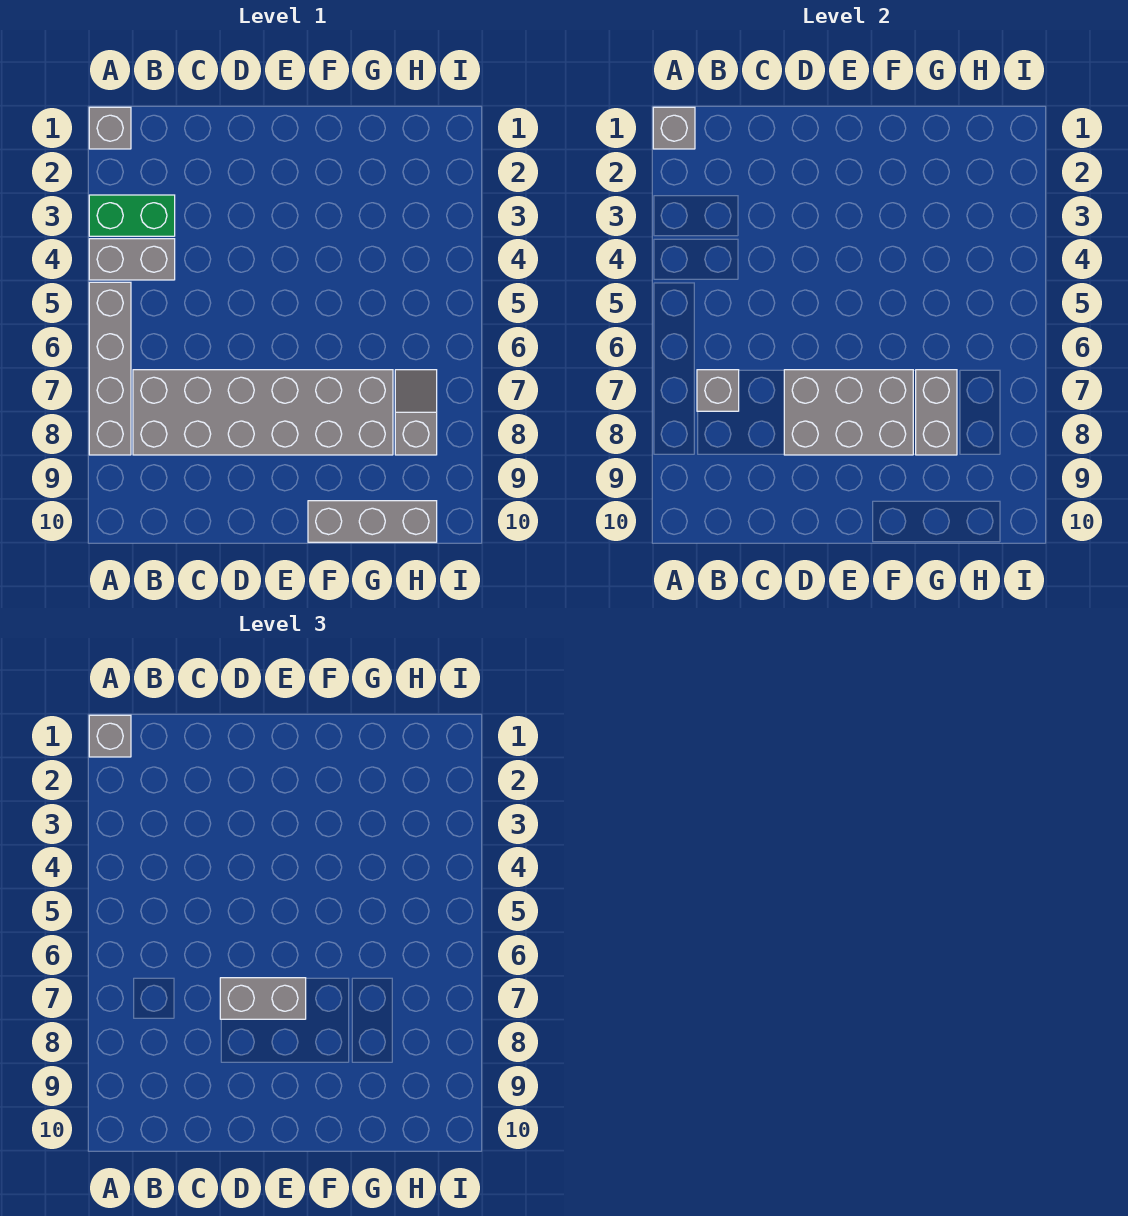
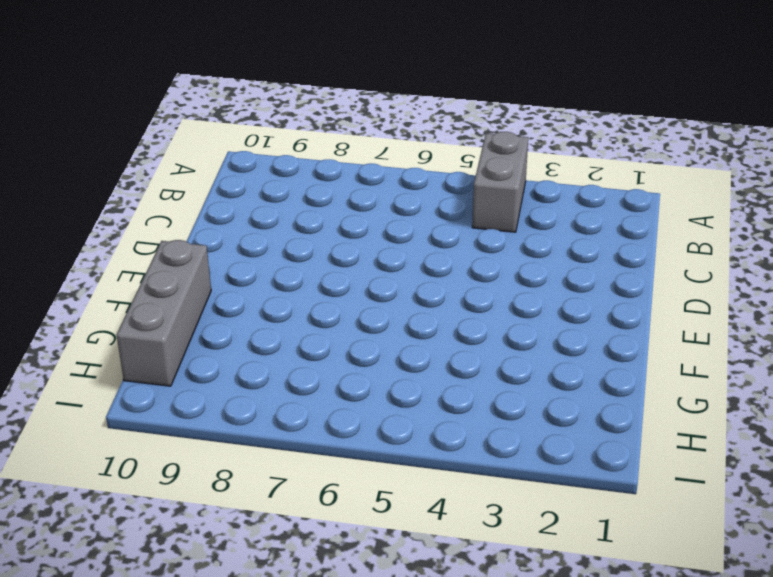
none -> grey 1x1 brick [89,107,131,149]
none -> green 1x2 brick [89,195,175,236]
none -> grey 1x4 brick [89,282,131,455]

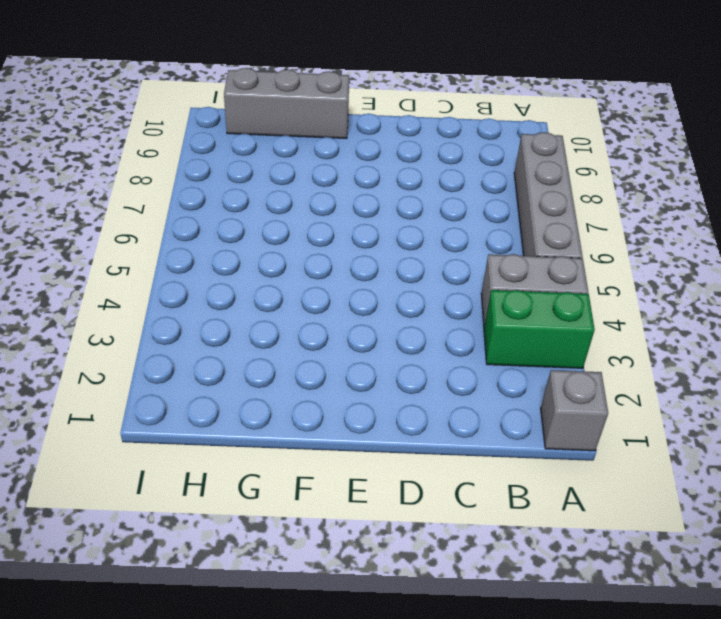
none -> grey 2x6 brick [133,370,393,455]
none -> grey 1x2 slope [395,370,437,455]
none -> grey 1x1 brick [653,107,695,149]

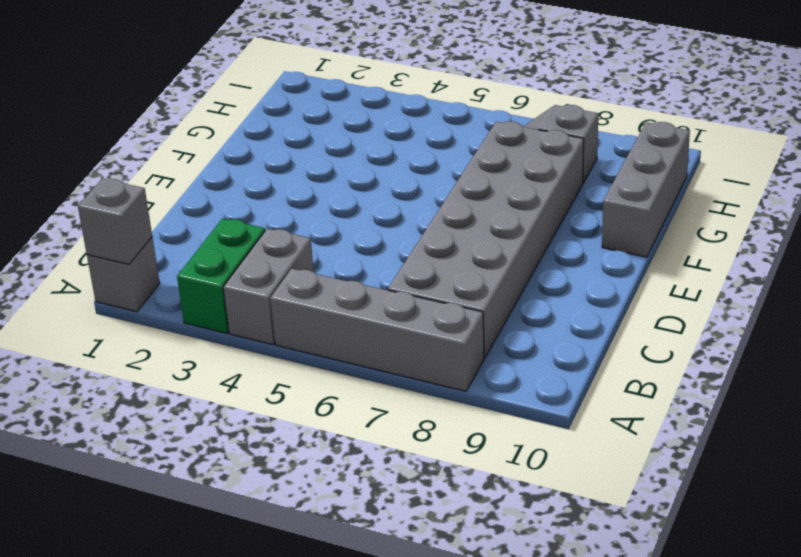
none -> grey 1x1 brick [697,370,739,411]
none -> grey 2x3 brick [784,370,913,455]
none -> grey 1x2 brick [916,370,957,455]

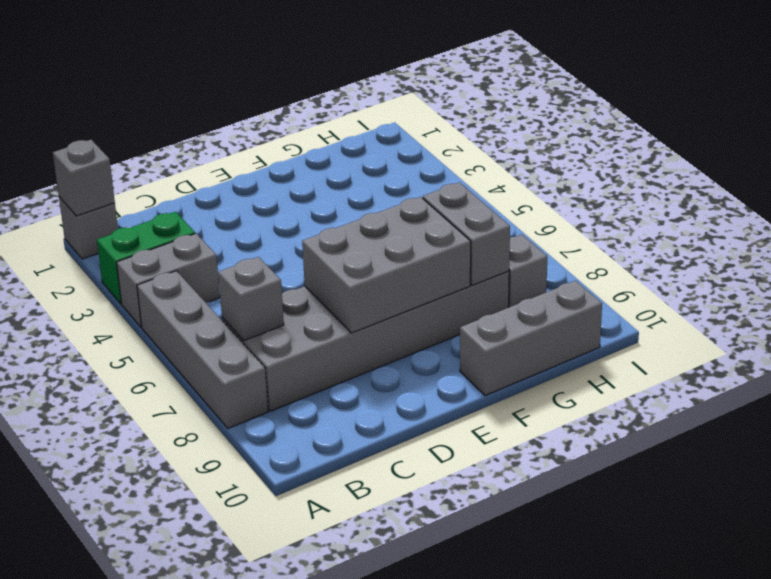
none -> grey 1x1 brick [89,715,131,757]
none -> grey 1x2 brick [220,978,306,1019]

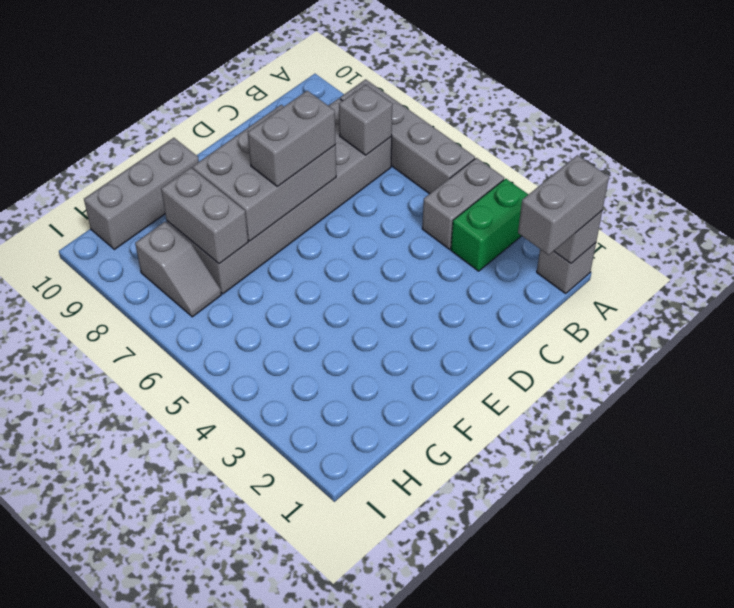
grey 1x2 brick [518,155,609,255] -> grey 1x1 brick [89,715,131,757]

